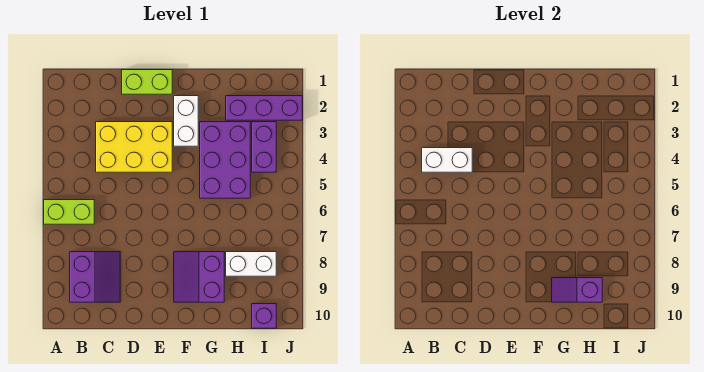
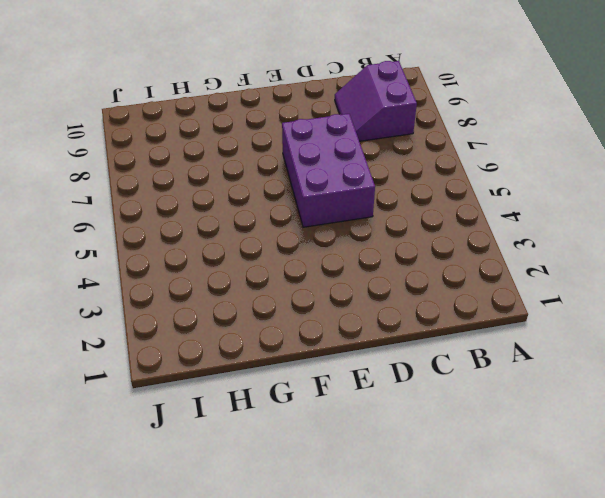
purple 2x3 brick [282,114,375,227] -> purple 2x3 brick moved to [200,122,250,198]
none -> lime 1x2 brick [44,200,94,224]
none -> yellow 2x3 brick [96,122,172,172]
none -> lime 1x2 brick [122,70,172,94]

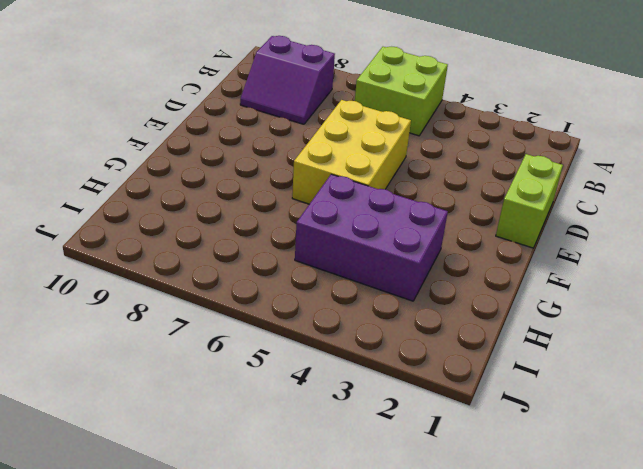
lime 2x2 brick [355,47,448,136] -> lime 1x2 brick [44,200,94,224]
yellow 2x3 brick [292,100,411,204] -> yellow 2x3 brick moved to [96,122,172,172]
none -> white 1x2 brick [174,96,198,146]
none -> purple 2x2 slope [174,252,224,302]
none -> purple 1x3 brick [226,96,302,120]

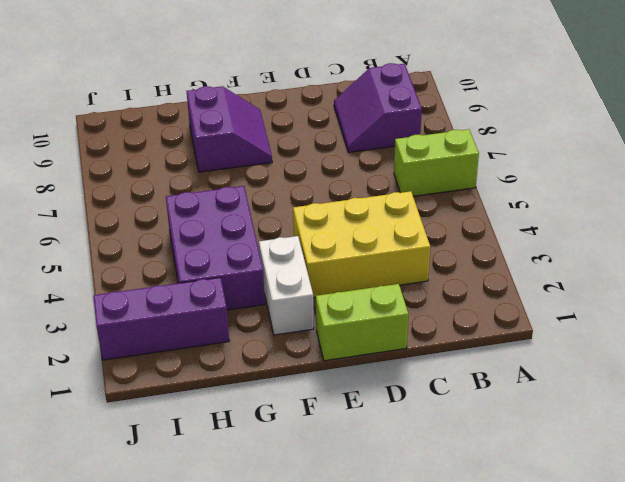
none -> white 1x2 brick [226,252,276,276]
none -> purple 1x2 brick [252,122,276,172]
none -> purple 1x1 brick [252,304,276,328]

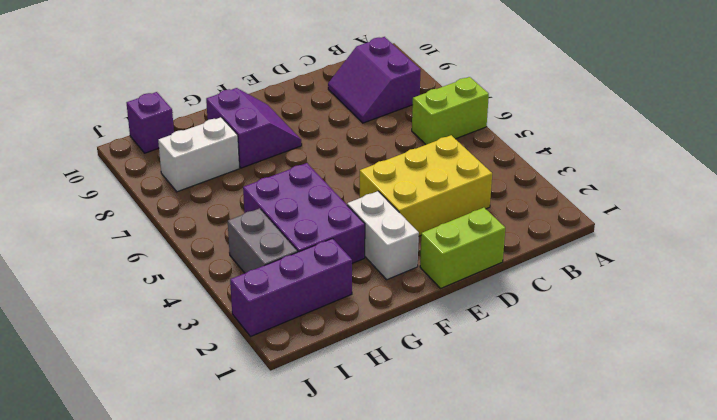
grey 1x2 brick [228,208,298,273] -> purple 1x2 brick [252,122,276,172]
none -> white 1x2 brick [422,148,472,172]
none -> purple 1x2 slope [552,278,602,302]

